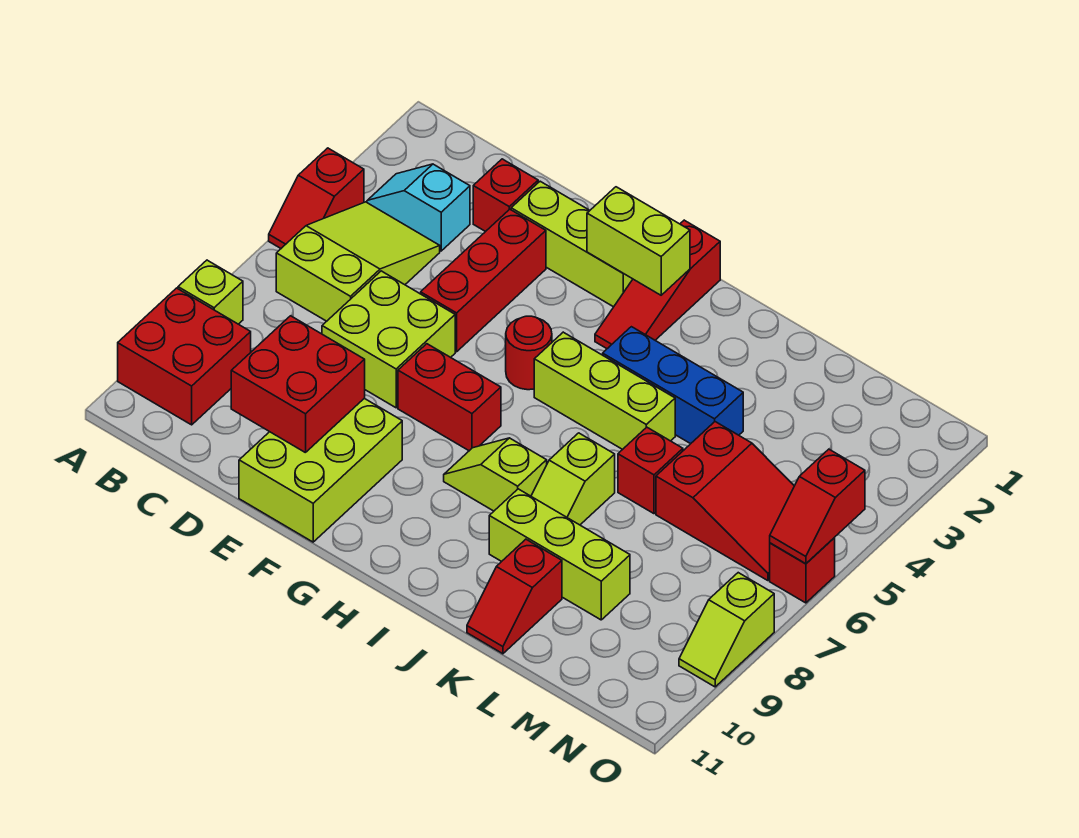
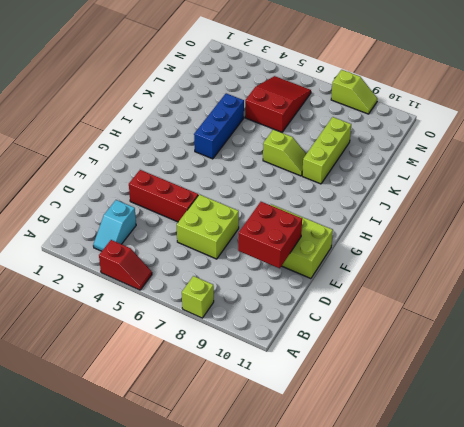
none -> red 2x2 brick [118,288,251,425]
none -> lime 2x3 slope [276,202,440,321]
none -> red 1x1 brick [473,159,538,232]

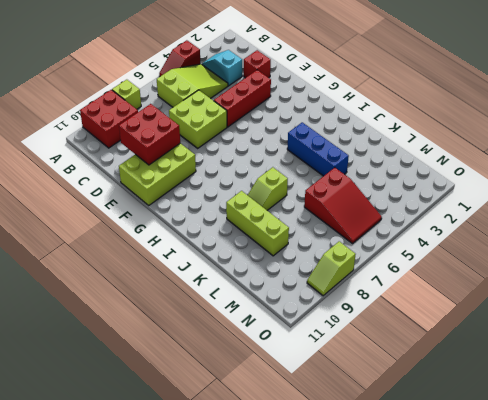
none -> lime 1x3 brick [511,181,633,307]
none -> red 1x2 brick [398,344,501,451]
none -> red 1x1 round brick [506,316,552,390]

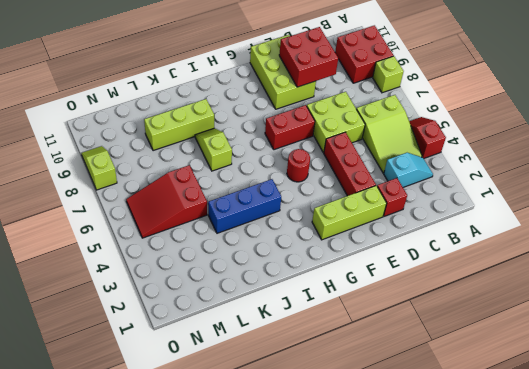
none -> red 1x3 slope [595,220,720,349]
none -> lime 1x3 brick [534,332,675,449]
none -> lime 1x2 slope [444,438,547,511]

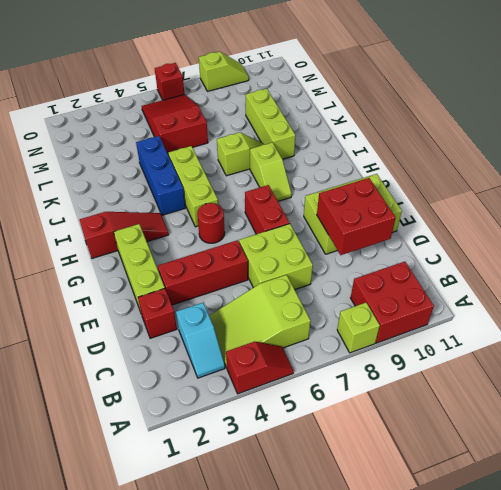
none -> red 1x1 brick [618,427,683,514]
none -> red 1x2 slope [467,539,562,654]
none -> lime 1x2 brick [587,187,690,295]

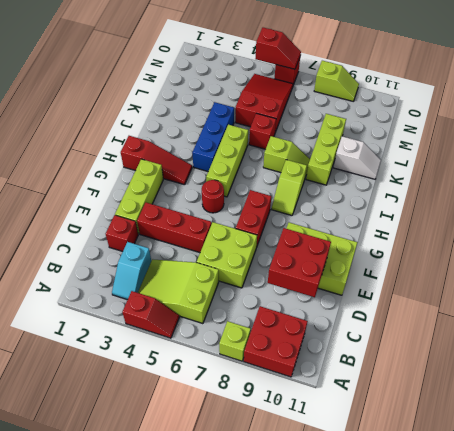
white 1x2 slope [333,136,381,179] -> red 1x2 slope [467,539,562,654]
none -> lime 1x2 brick [587,187,690,295]

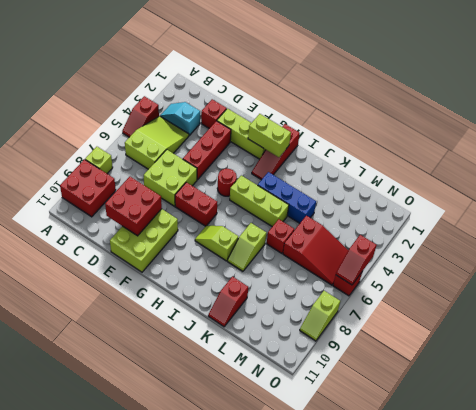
none -> lime 1x3 brick [489,489,630,620]

